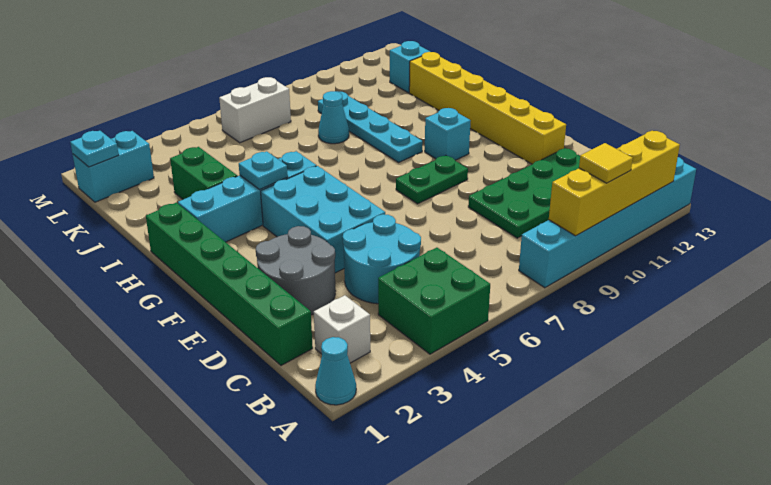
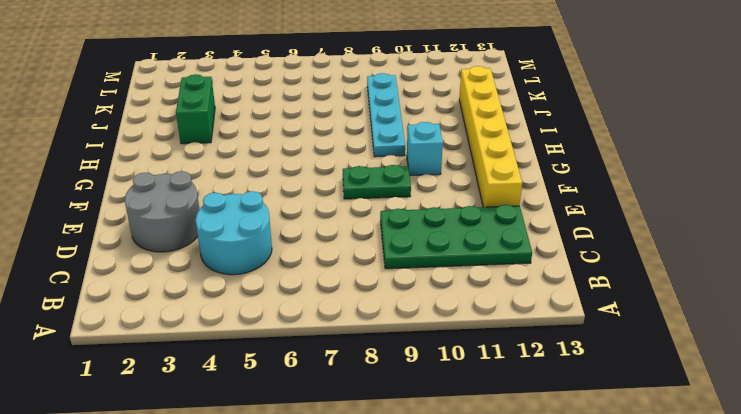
none -> cyan 1x1 cone [315,337,356,405]
none -> green 2x2 brick [378,248,490,354]
none -> cyan 1x6 brick [519,157,696,288]

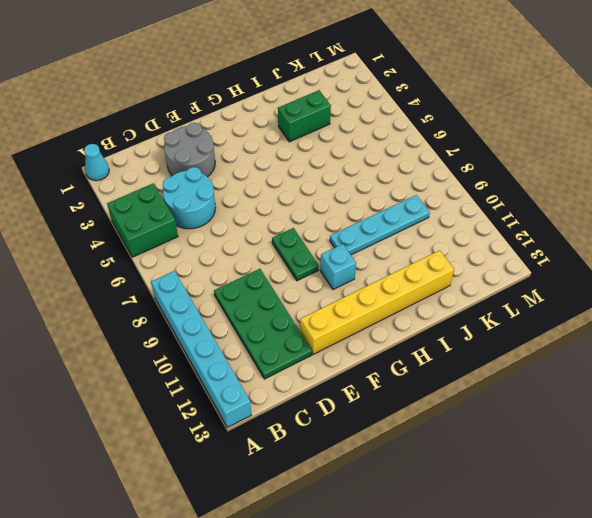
none -> white 1x1 brick [314,295,370,363]
none -> green 1x6 brick [146,202,313,365]
none -> cyan 2x3 brick [261,166,385,273]

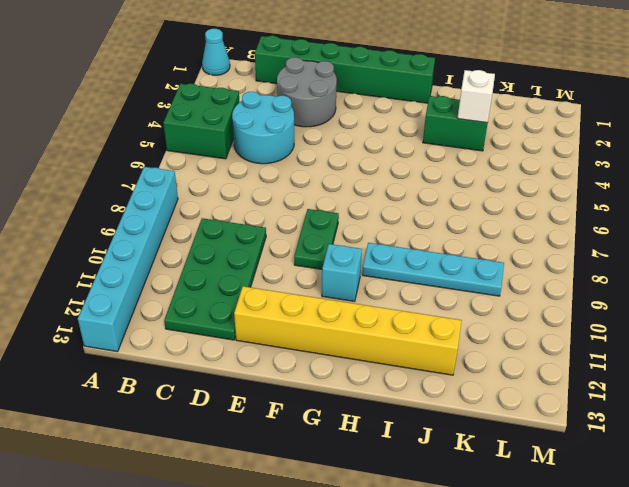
white 1x1 brick [458,70,495,123] -> white 1x1 brick moved to [314,295,370,363]
none -> cyan 2x3 brick [261,166,385,273]
none -> cyan 1x4 brick [178,151,316,242]
none -> cyan 1x1 cone [318,91,349,144]

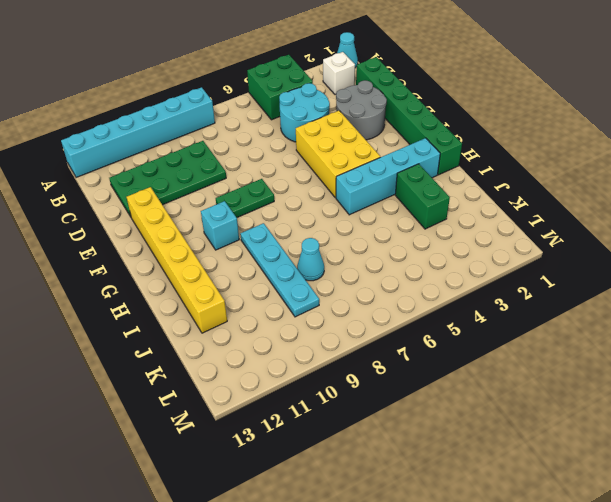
yellow 2x3 brick [296,111,380,198] -> cyan 2x3 brick [261,166,385,273]
none -> cyan 1x1 brick [390,41,430,93]
none -> cyan 1x2 brick [73,131,154,202]
none -> white 1x2 brick [219,77,291,143]

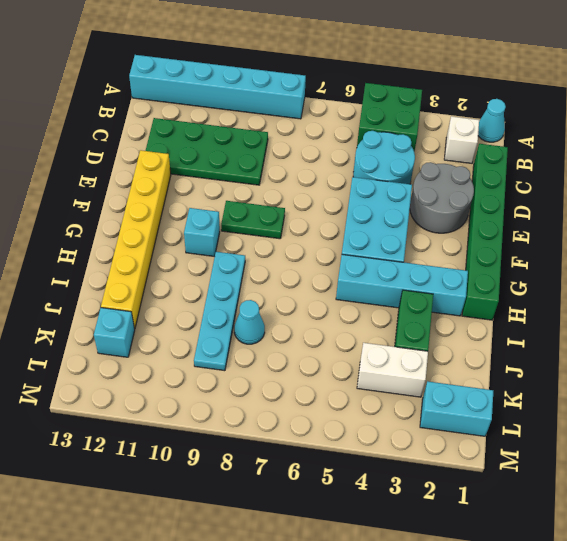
white 1x2 brick [357,343,428,397] -> white 1x2 brick moved to [219,77,291,143]
none -> yellow 1x4 brick [549,131,680,236]
none -> cyan 1x1 plate [239,151,288,190]
none -> cyan 1x1 plate [70,131,119,167]

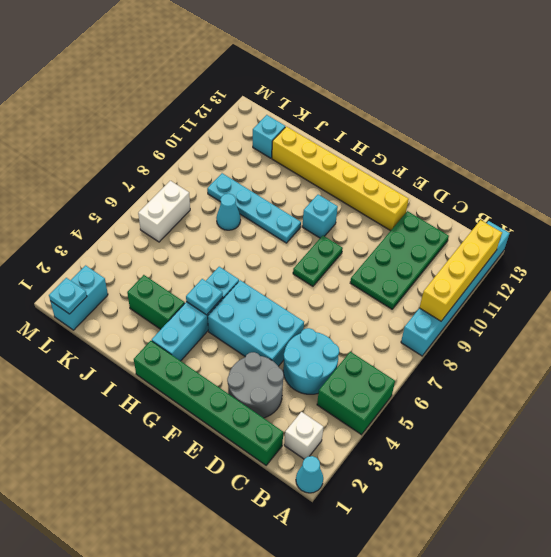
none -> yellow 1x1 tile [579,143,633,183]

